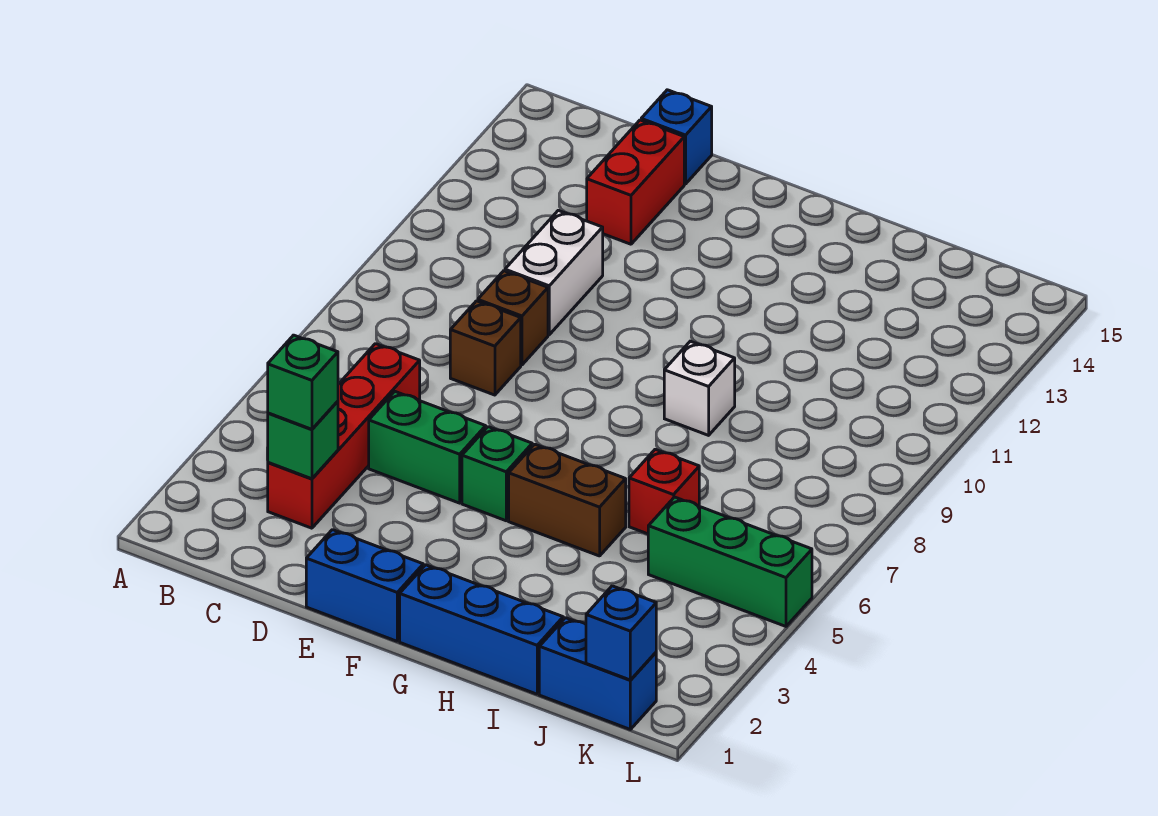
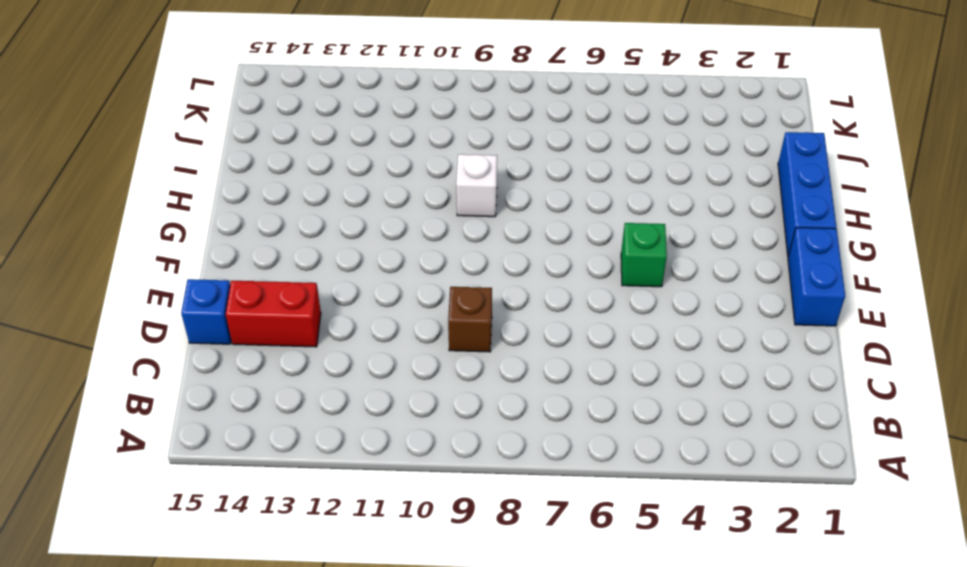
none -> red 1x4 brick [268,344,420,528]
none -> green 1x2 brick [369,391,486,503]
none -> brown 1x1 brick [450,301,521,395]

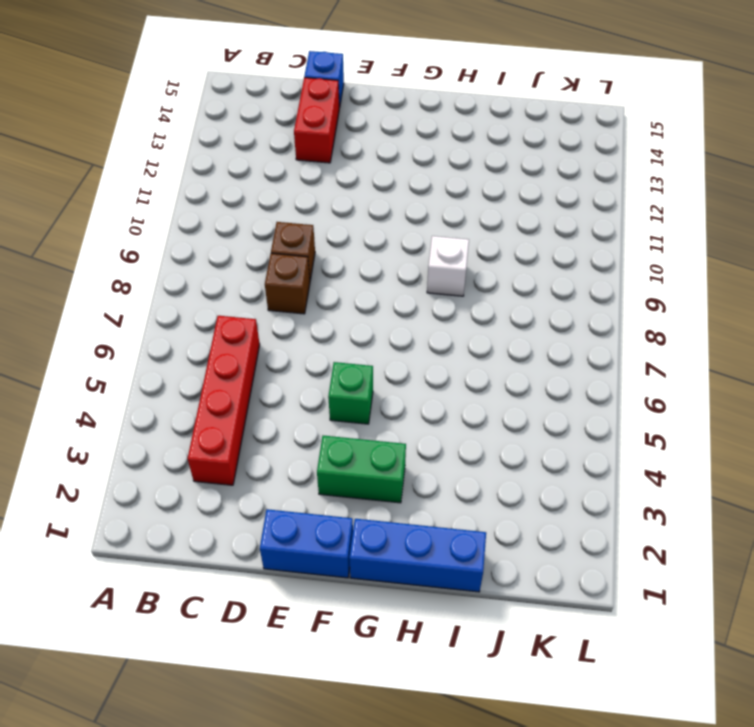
green 1x2 brick [317,436,406,503] -> green 1x2 brick moved to [369,391,486,503]
none -> white 1x2 brick [505,210,603,335]
none -> brown 1x2 brick [509,444,626,556]
none -> red 1x1 brick [629,449,699,534]

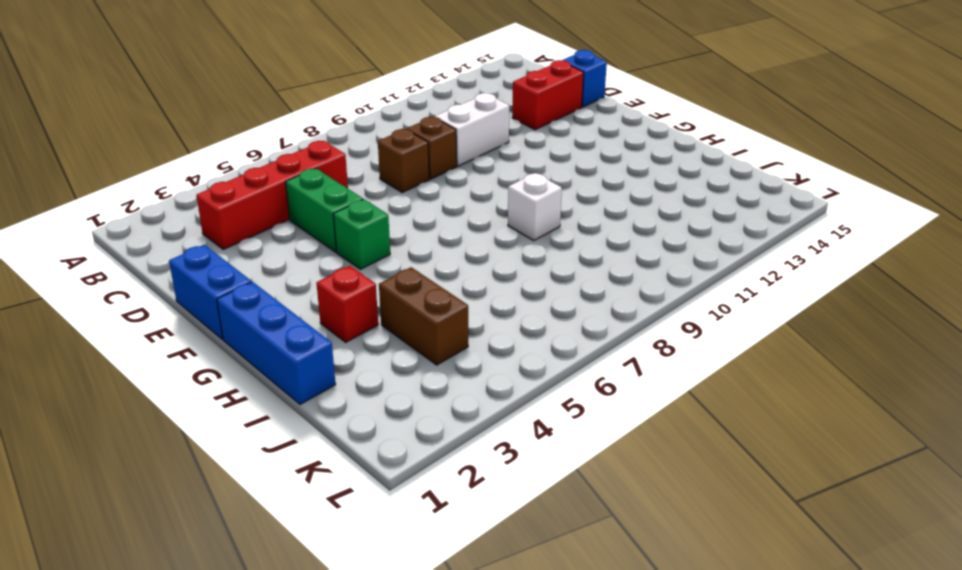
red 1x1 brick [317,266,378,342] -> red 1x1 brick moved to [629,449,699,534]
brown 1x2 brick [379,267,468,365] -> brown 1x2 brick moved to [509,444,626,556]
none -> blue 1x2 brick [539,618,656,729]
none -> green 1x3 brick [648,497,812,626]
none -> green 1x1 brick [267,401,338,479]

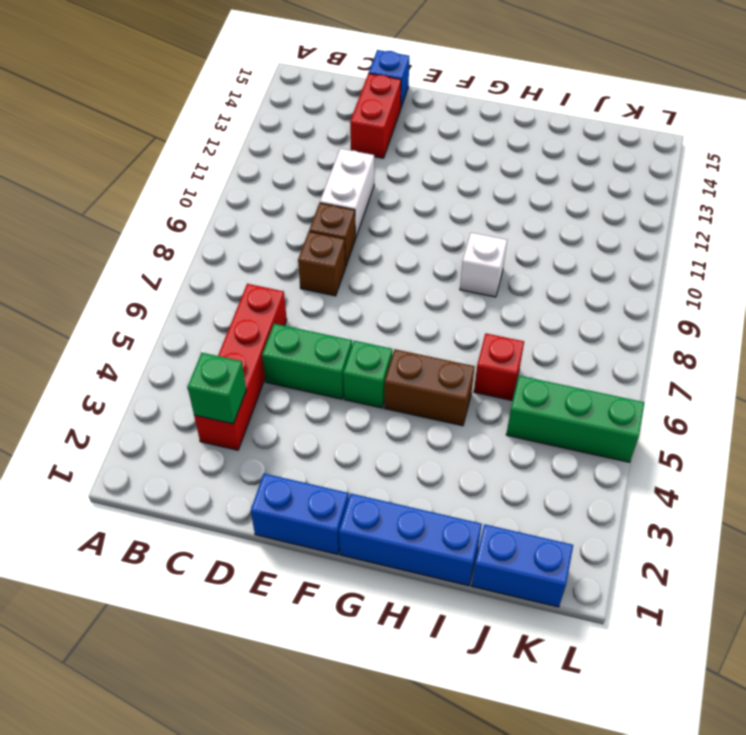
none -> blue 1x1 brick [586,586,656,680]
none -> green 1x1 brick [268,335,338,429]

